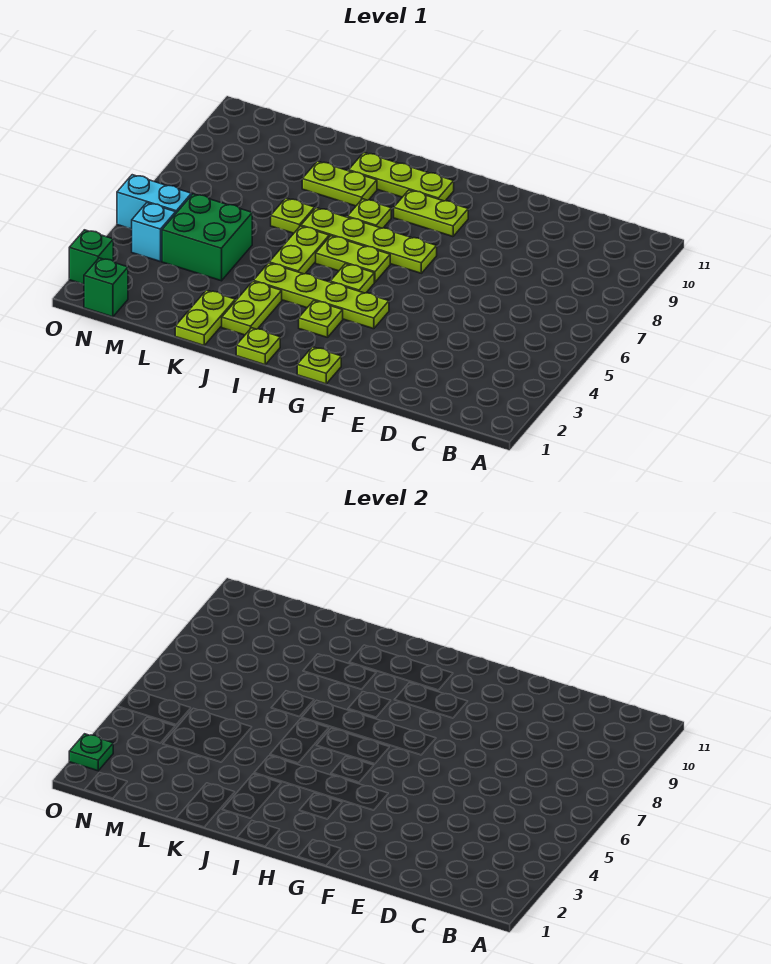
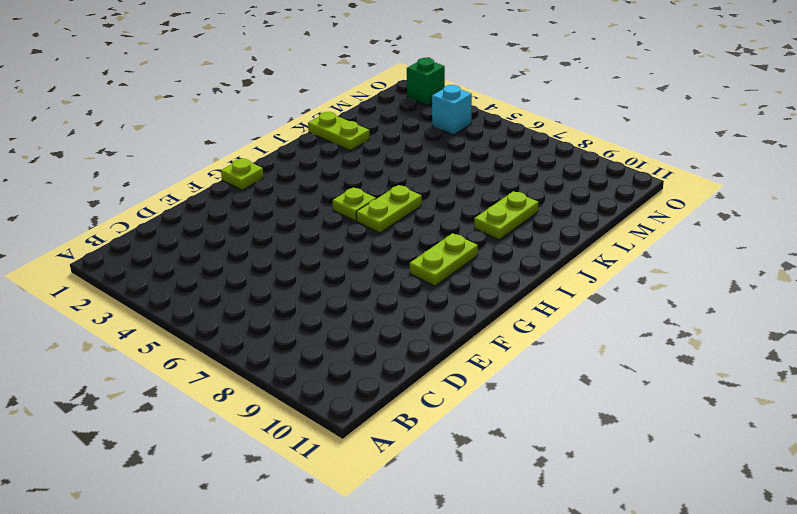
none -> lime 1x4 plate [253,263,389,329]
none -> lime 1x4 plate [301,208,437,273]
none -> lime 1x1 plate [299,301,343,338]

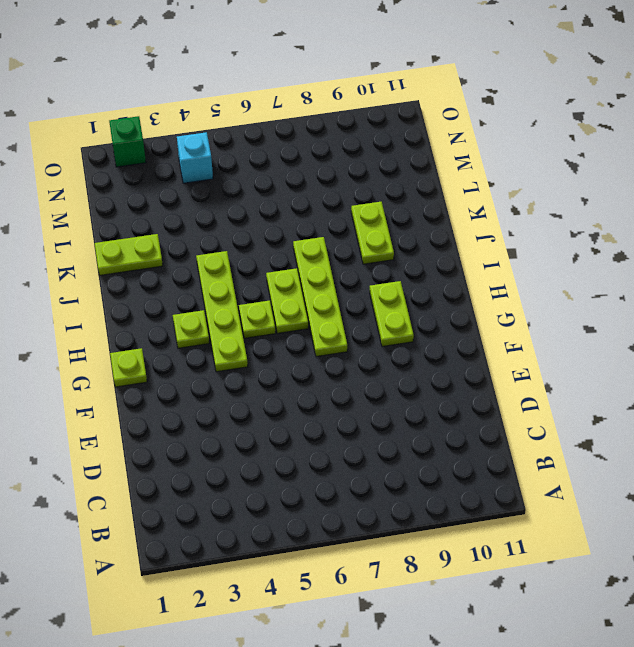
none -> lime 1x3 plate [349,153,454,201]
none -> lime 1x1 plate [236,328,280,365]
none -> lime 1x1 plate [347,199,391,228]

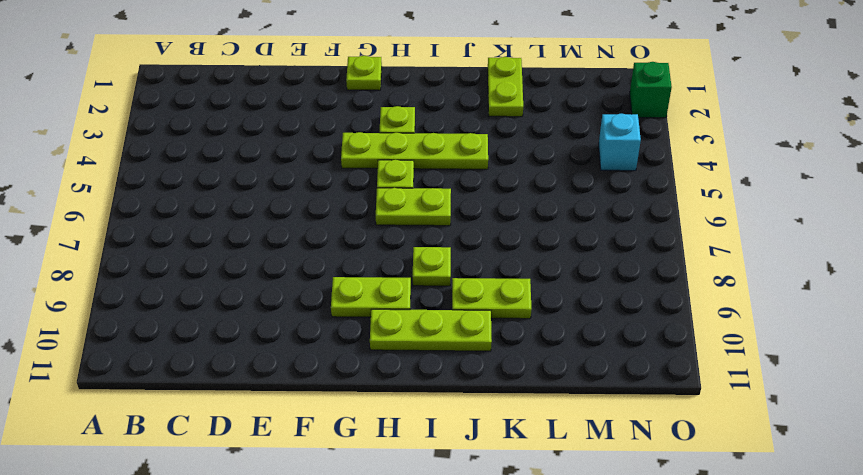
none -> lime 1x4 plate [301,208,437,273]
none -> lime 1x1 plate [236,328,280,365]
none -> lime 1x2 plate [222,281,282,335]

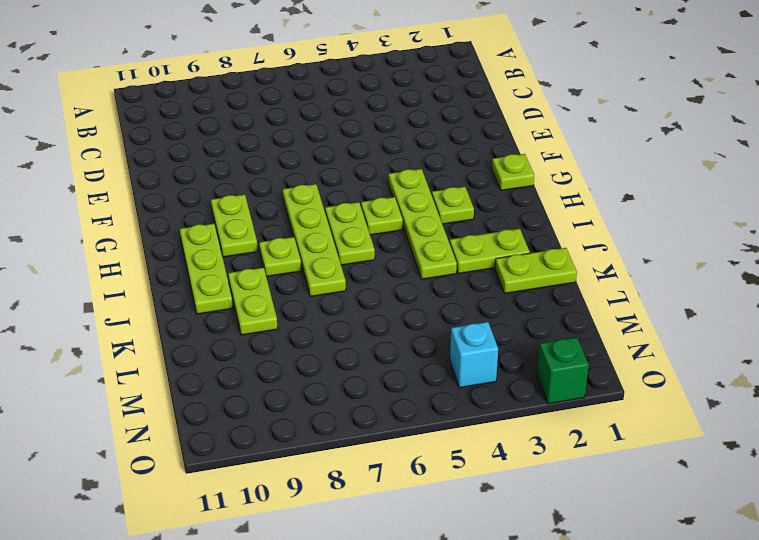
none -> lime 1x1 plate [236,328,280,365]
none -> lime 1x2 plate [269,226,329,274]
none -> lime 1x1 plate [271,198,315,233]

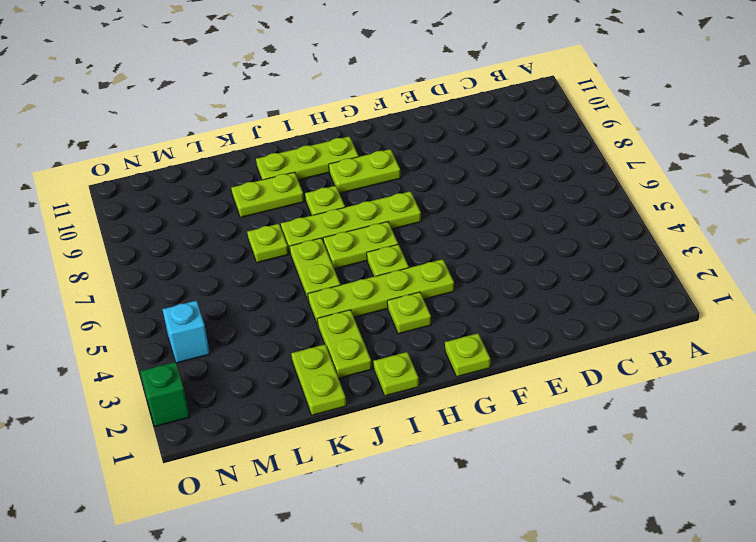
none -> green 2x2 brick [162,194,252,281]
none -> green 1x1 brick [84,258,128,317]
none -> cyan 1x2 brick [117,175,192,229]

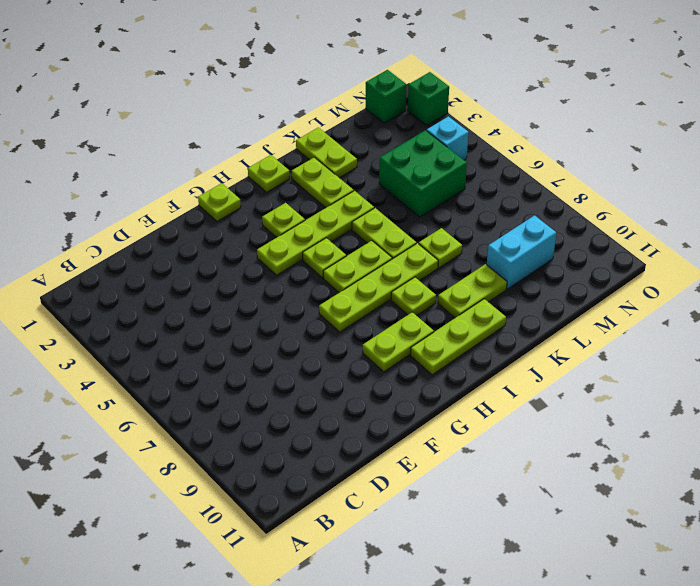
cyan 1x2 brick [487,216,556,289] -> cyan 1x2 brick moved to [117,175,192,229]
none -> green 1x1 plate [69,734,113,771]

